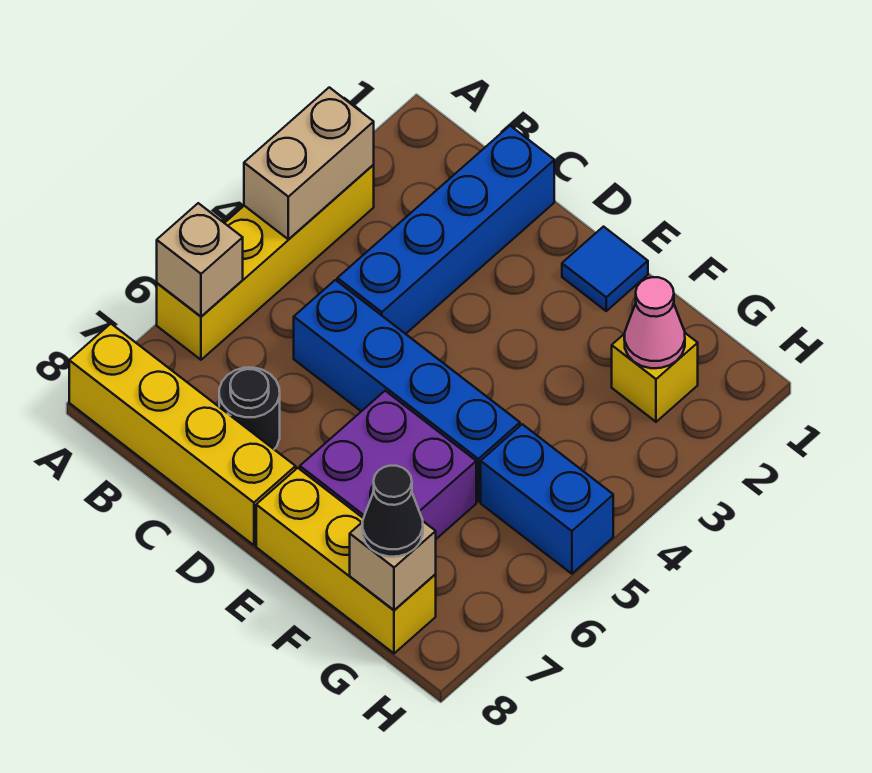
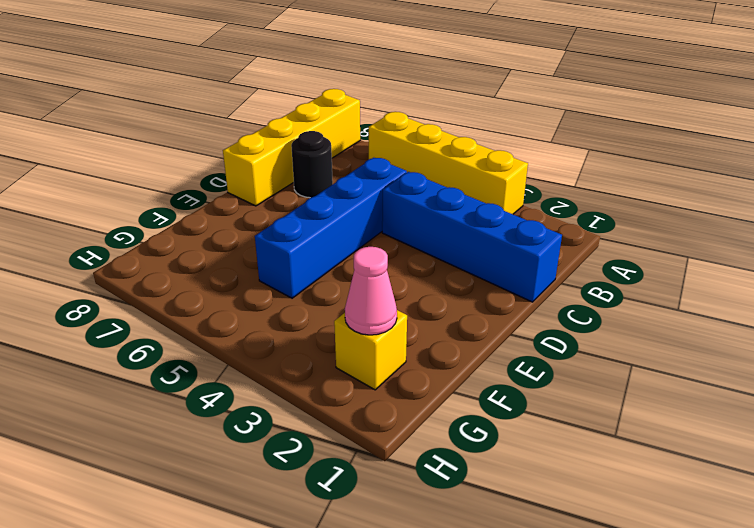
none -> blue 1x1 tile [562,227,648,311]
none -> purple 2x2 brick [300,391,476,539]
none -> yellow 1x3 brick [256,468,436,653]

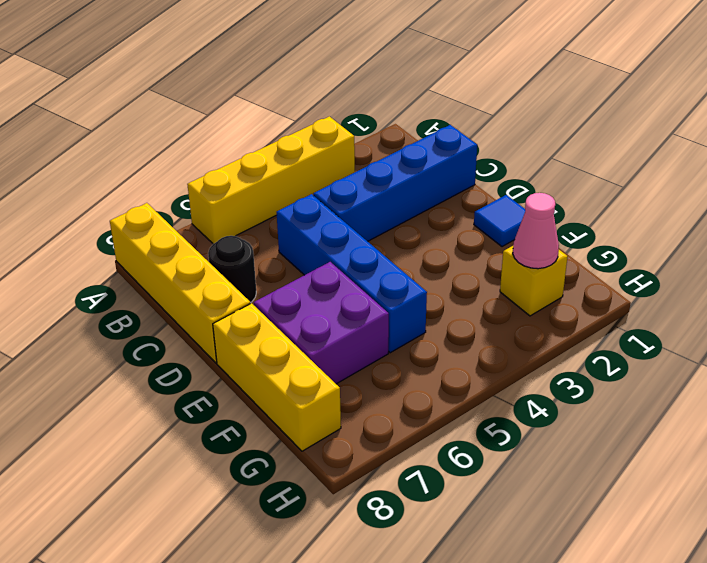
none -> blue 1x2 brick [481,424,613,574]
none -> tan 1x2 brick [244,87,374,239]
none -> tan 1x1 brick [157,203,243,317]

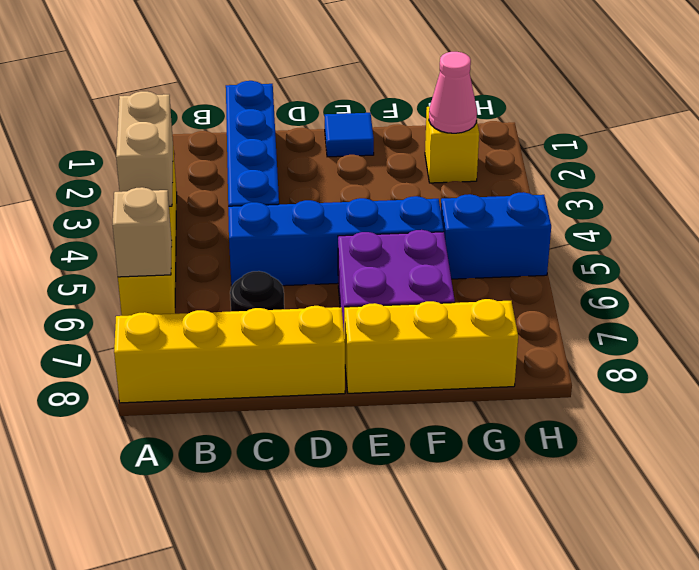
none -> tan 1x1 brick [350,522,436,610]
none -> black 1x1 cone [362,466,423,557]

